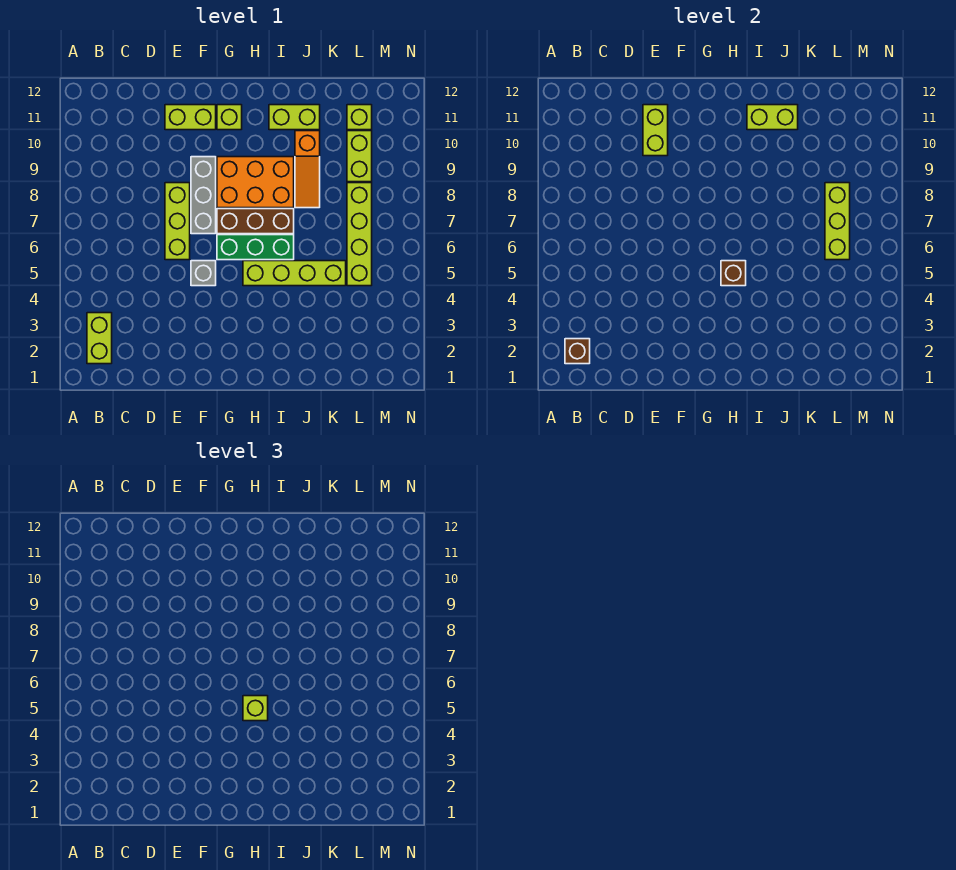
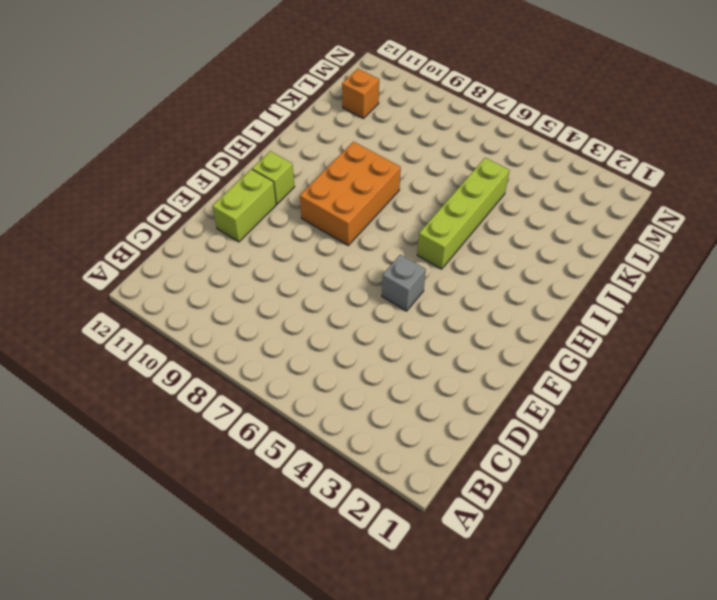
orange 1x1 brick [342,69,379,118] -> lime 1x1 brick [347,105,372,130]
none -> lime 1x2 brick [87,313,112,364]
none -> lime 1x3 brick [165,183,190,260]
none -> grey 1x3 brick [191,157,216,234]

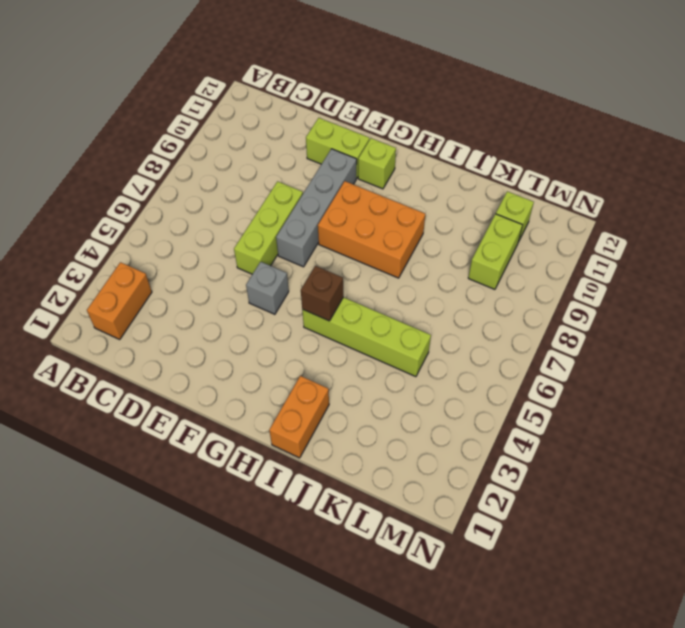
orange 1x2 brick [87,262,152,339] -> lime 1x2 brick [87,313,112,364]
grey 1x4 brick [276,149,357,267] -> grey 1x3 brick [191,157,216,234]
orange 1x2 brick [269,376,329,458] -> none
none -> green 1x3 brick [217,235,294,260]
none -> brown 1x3 brick [217,209,294,234]
none -> lime 1x2 brick [269,105,320,130]

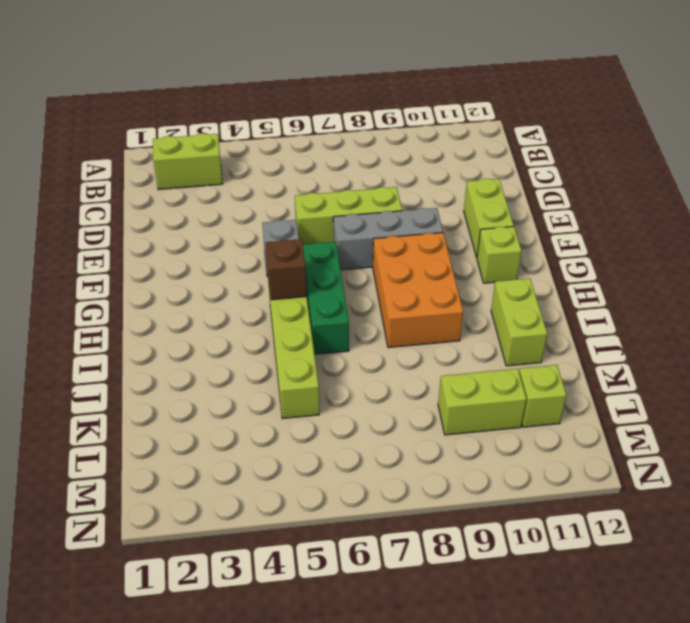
none -> brown 1x3 brick [217,209,294,234]
none -> orange 1x3 slope [295,131,320,208]
none -> lime 1x4 brick [347,183,372,286]

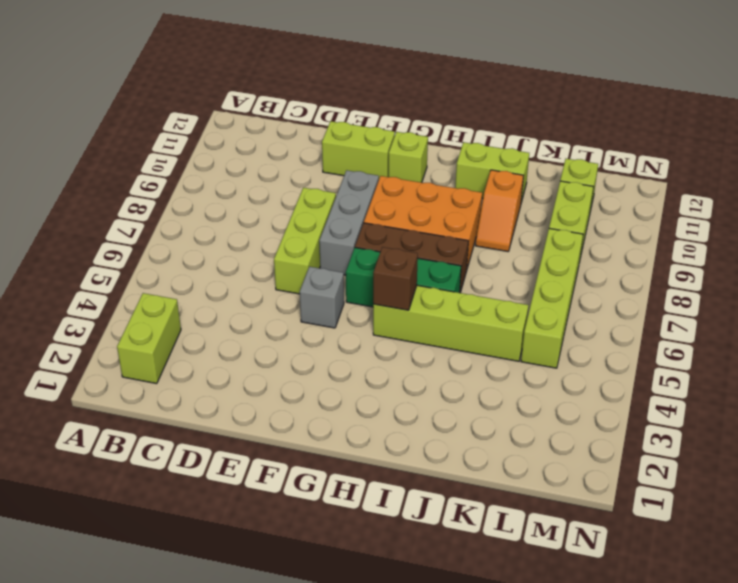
orange 1x2 slope [476,170,524,251] -> orange 1x3 slope [295,131,320,208]
none -> brown 1x1 brick [565,339,590,364]
none -> lime 1x2 brick [643,105,668,156]
none -> lime 1x2 brick [747,105,798,130]

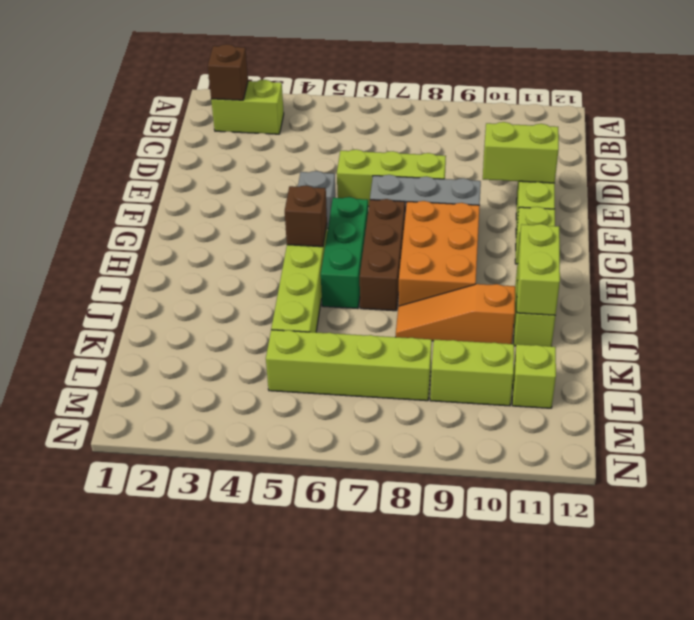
none -> lime 1x3 brick [825,183,850,260]
none -> lime 1x1 brick [243,696,268,721]

